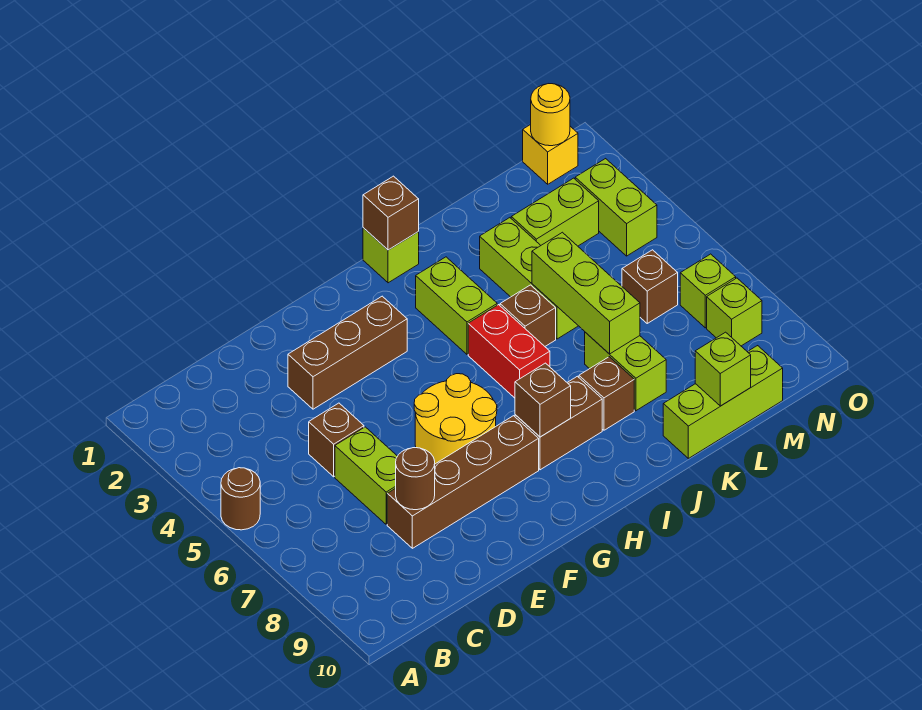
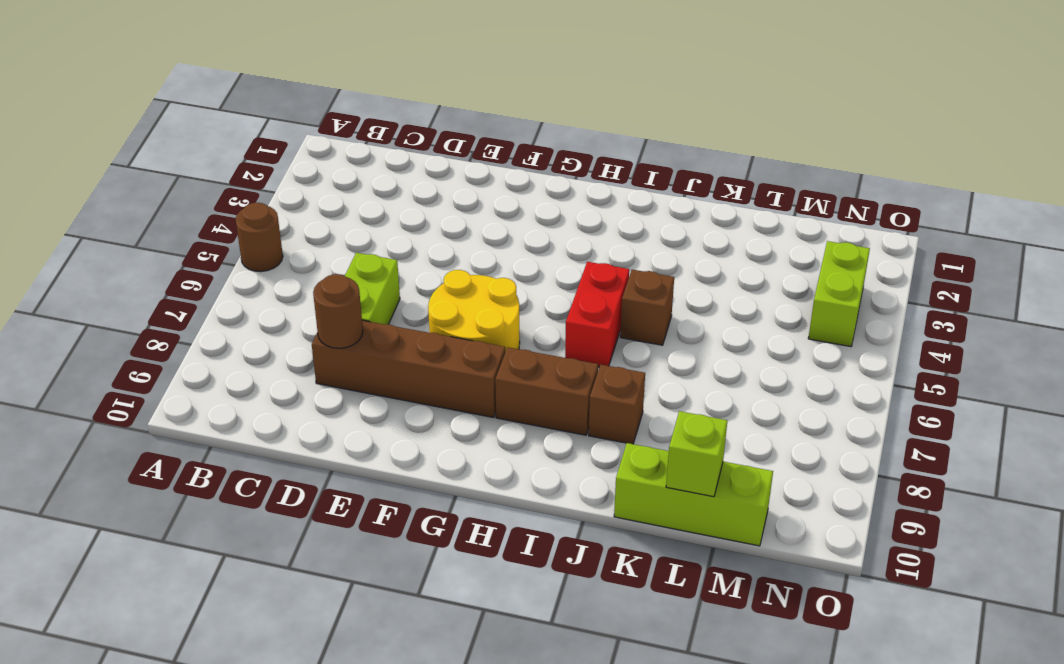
none -> brown 1x1 brick [309,403,364,477]
none -> brown 1x3 brick [288,296,407,409]
none -> lime 1x1 brick [363,228,419,283]

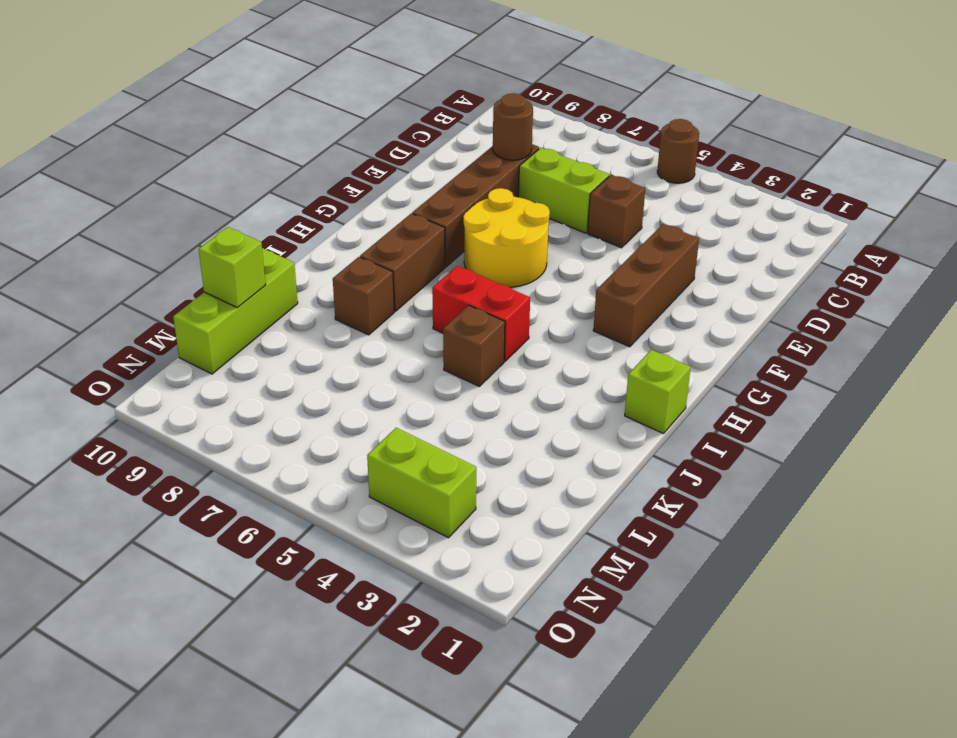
none -> lime 1x2 brick [416,257,497,354]
none -> lime 1x3 brick [480,218,578,339]
none -> lime 1x2 brick [585,332,666,411]

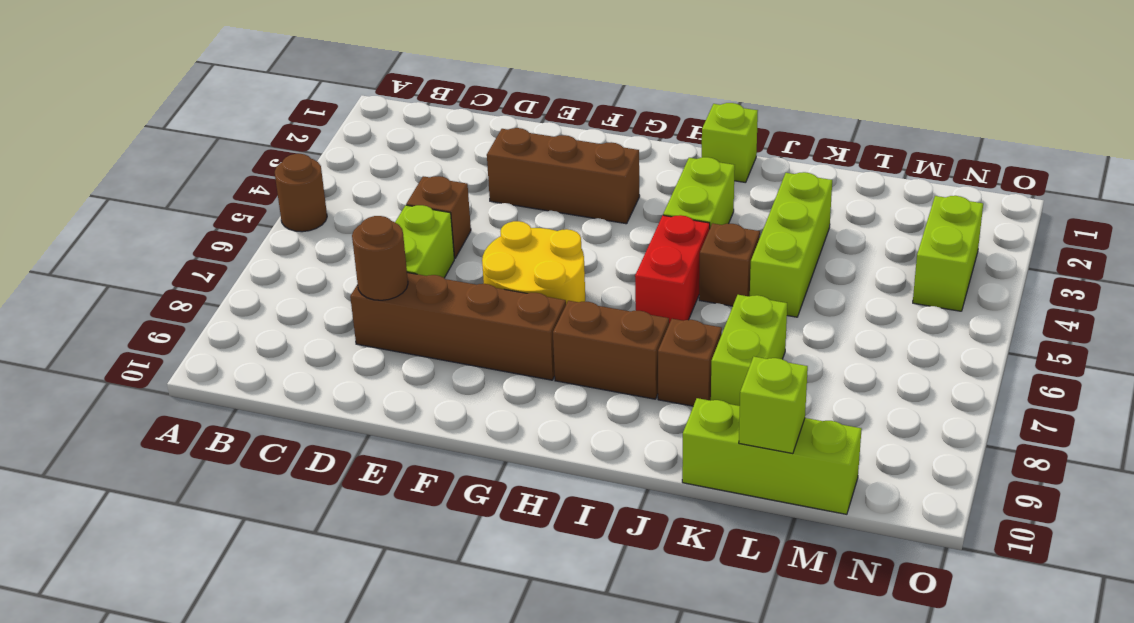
none -> lime 1x2 brick [511,178,599,246]
none -> brown 1x1 brick [622,250,678,323]
none -> yellow 1x1 brick [523,125,578,184]

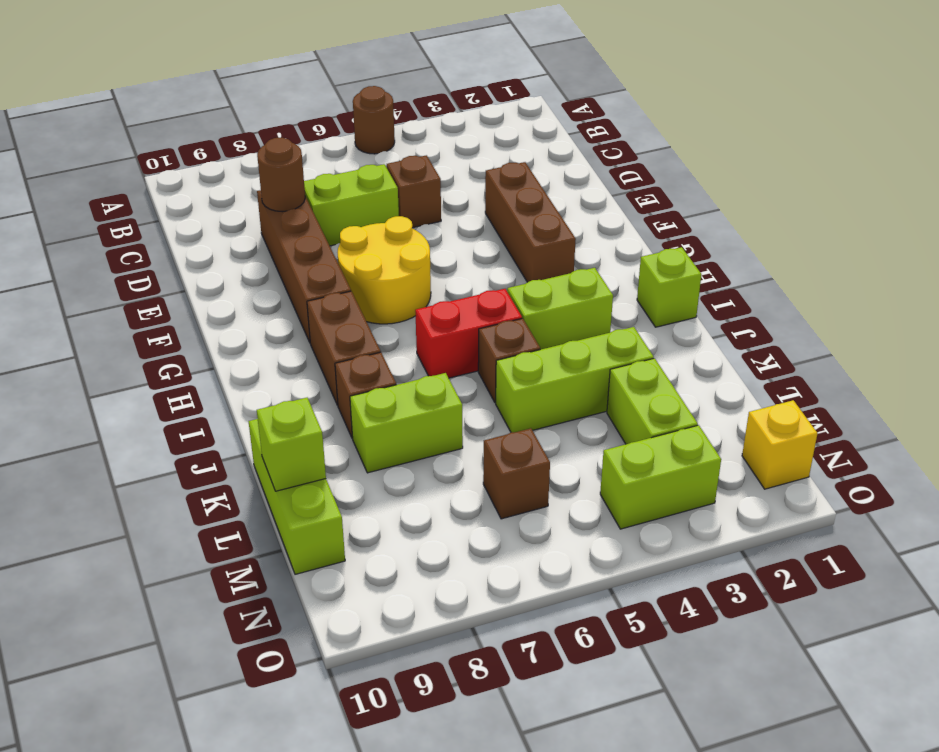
none -> lime 1x1 brick [680,254,736,328]
none -> lime 1x1 brick [707,278,762,346]
none -> brown 1x1 brick [515,363,571,437]

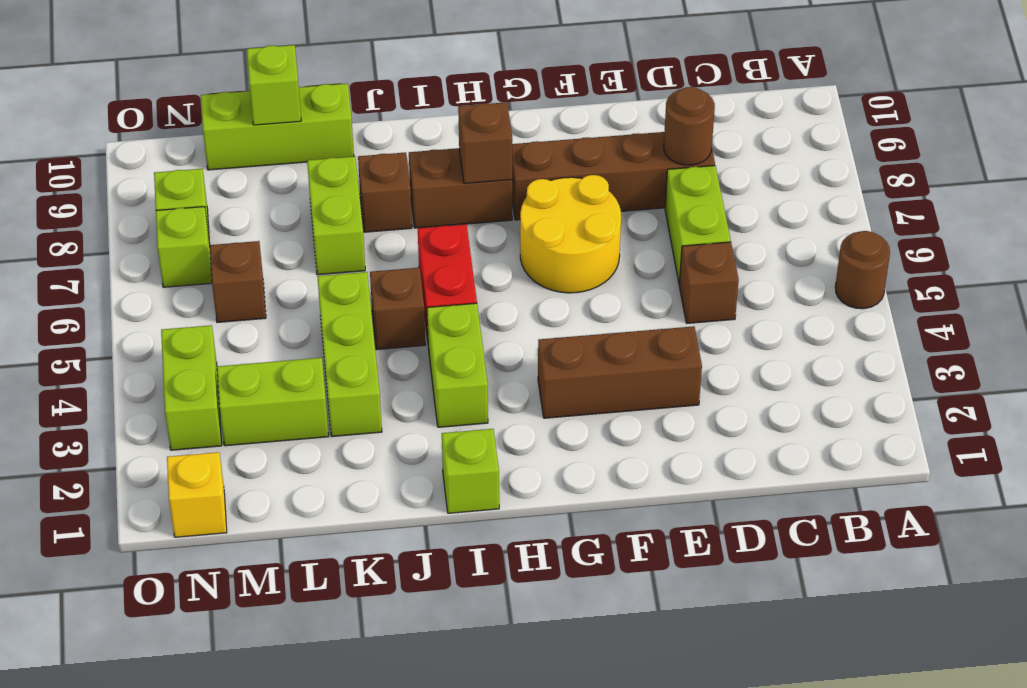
none -> brown 1x1 brick [363,176,419,250]
none -> lime 1x3 brick [532,232,640,354]
none -> yellow 1x1 round brick [531,84,570,146]

